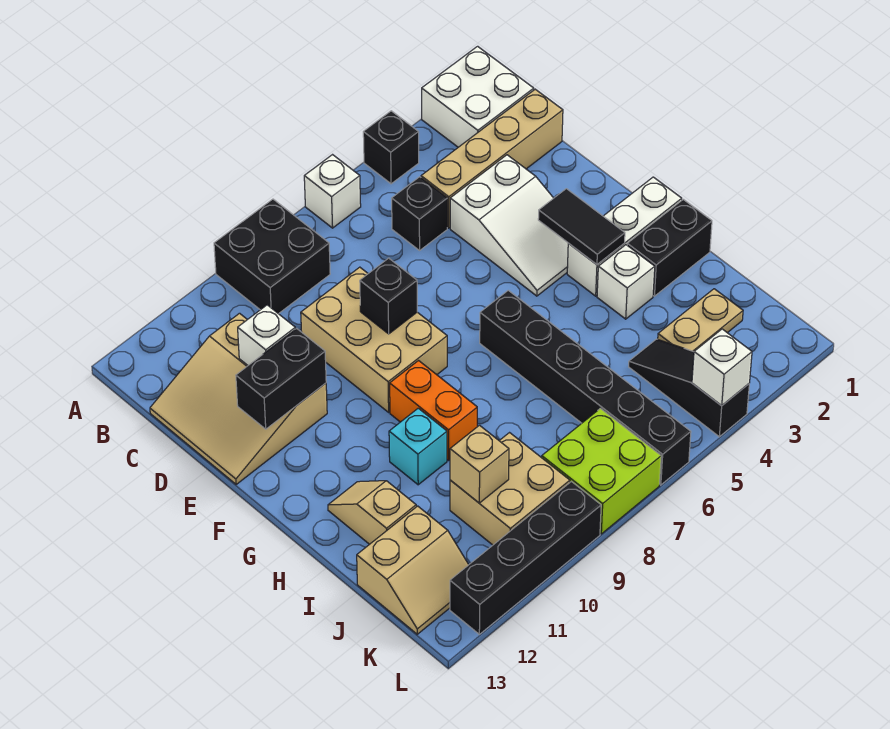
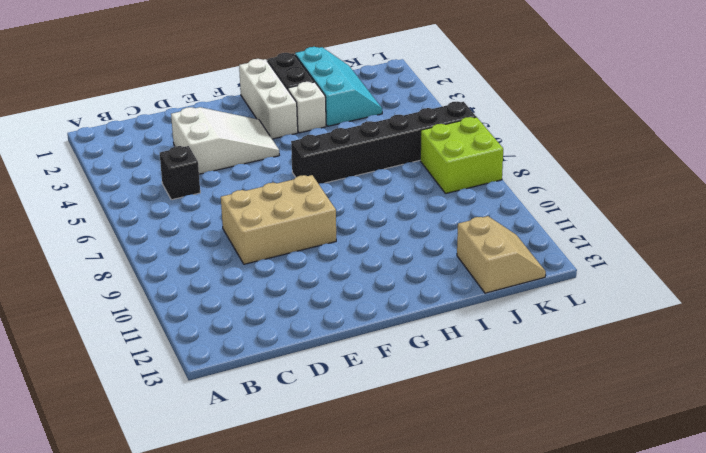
cyan 2x3 slope [295,47,382,126] -> tan 1x2 plate [658,289,743,352]
none -> white 2x2 brick [422,46,534,147]
none -> black 1x1 brick [363,111,419,184]
none -> white 1x1 brick [304,155,361,228]

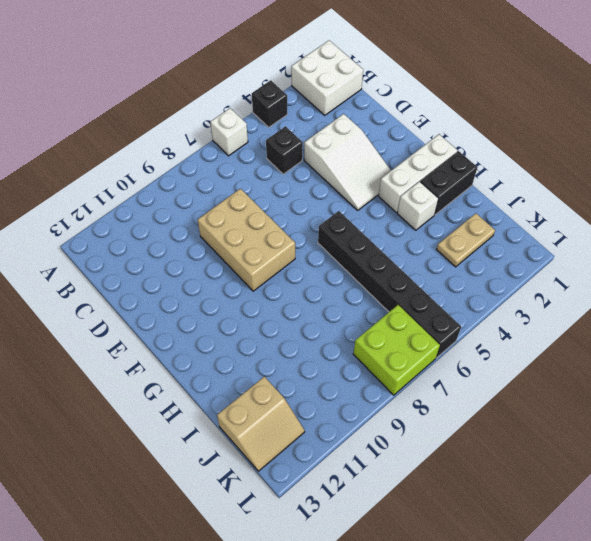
none -> black 2x2 brick [214,199,330,314]
none -> tan 1x4 brick [421,89,563,228]
none -> tan 3x3 slope [150,313,327,484]

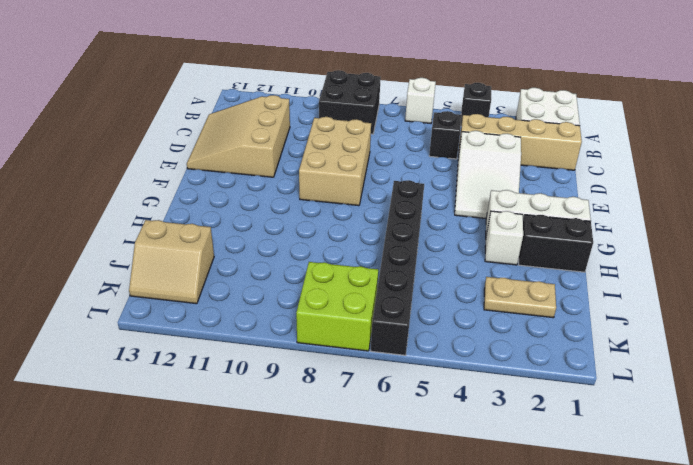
none -> orange 1x2 brick [390,361,477,460]
none -> cyan 1x1 brick [389,408,447,485]
none -> tan 1x2 slope [328,481,416,544]

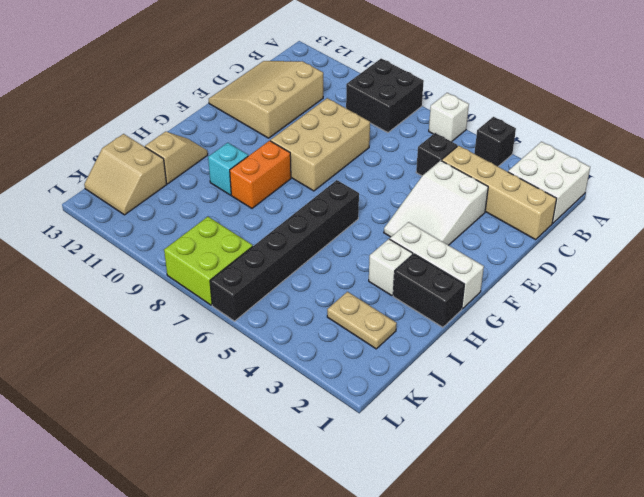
none -> black 1x3 slope [629,339,749,437]
none -> tan 2x2 brick [450,433,570,545]
none -> black 1x4 brick [450,482,601,634]

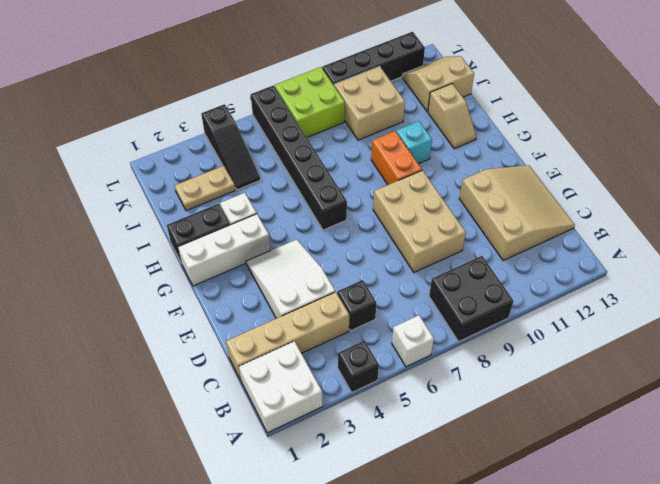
none -> white 1x1 brick [238,305,295,365]
none -> black 1x1 brick [360,258,417,334]
none -> black 1x2 brick [236,329,326,429]

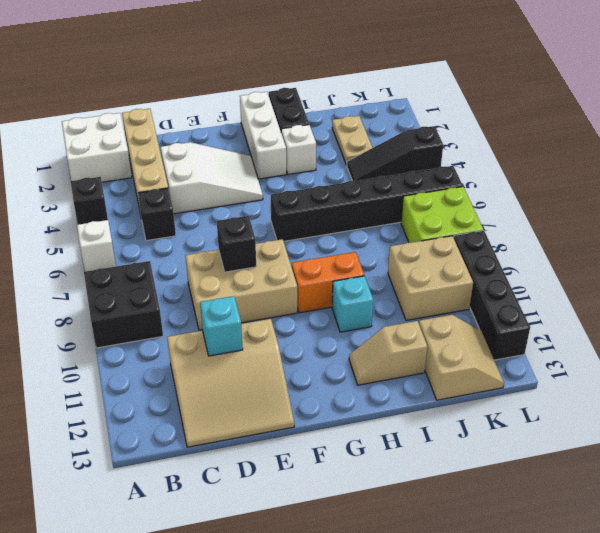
cyan 1x1 brick [200,296,243,356] -> white 1x1 brick [238,305,295,365]
none -> black 1x2 brick [236,329,326,429]
none -> black 1x2 tile [538,189,625,265]
none -> tan 1x1 brick [450,425,509,503]

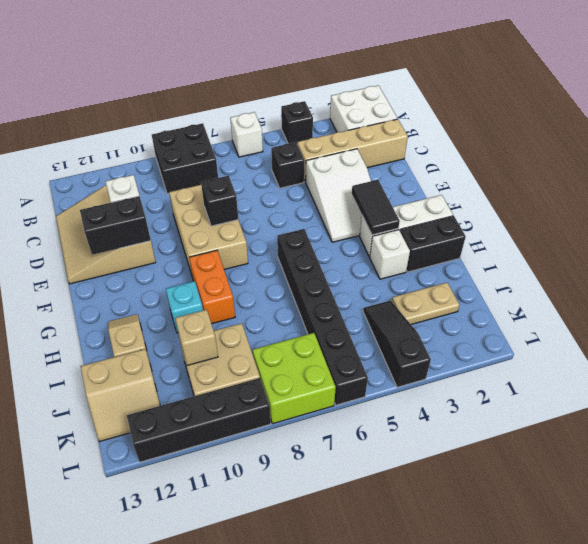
none -> white 1x1 brick [692,329,752,406]

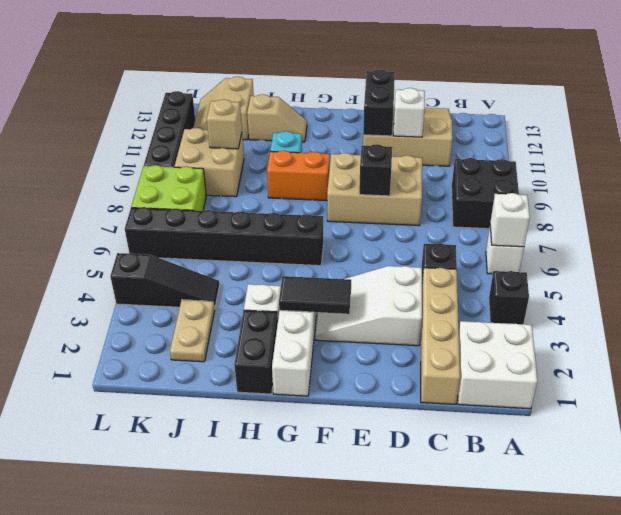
white 1x1 brick [490,193,530,247] -> white 1x1 brick moved to [692,329,752,406]

